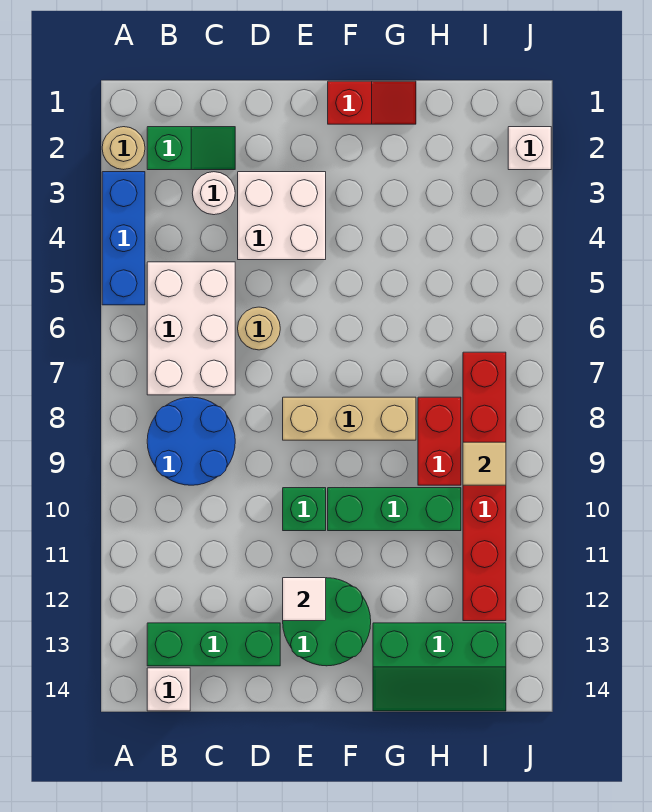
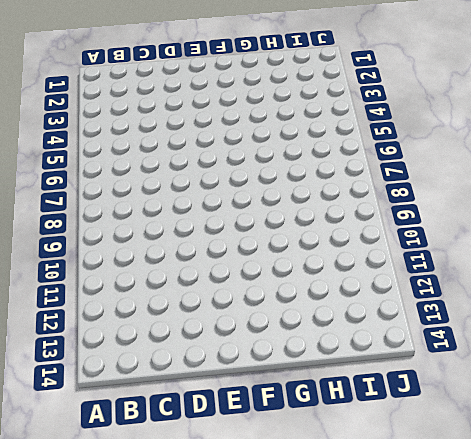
none -> tan 1x1 round brick [102,127,145,170]
none -> blue 1x3 brick [102,172,145,305]
none -> green 1x2 slope [147,127,235,170]

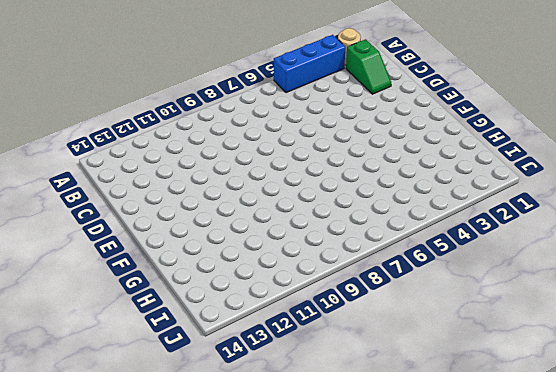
none -> white 2x3 brick [147,262,235,395]
none -> blue 2x2 round brick [147,397,235,485]
none -> green 1x3 brick [147,623,280,666]

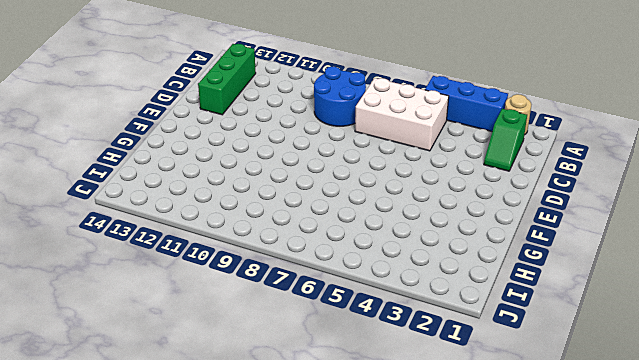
none -> white 1x1 brick [147,668,190,711]
none -> white 1x1 round brick [192,172,235,215]
none -> white 2x2 brick [238,172,326,260]

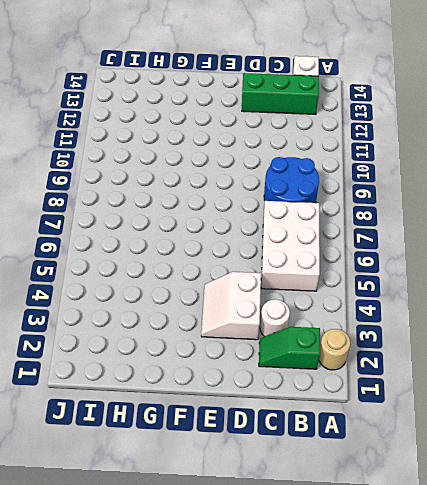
white 2x2 slope [201,272,261,340] -> white 2x2 brick [238,172,326,260]
none -> blue 1x3 brick [102,172,145,305]
none -> tan 1x1 round brick [238,307,280,350]
none -> tan 1x3 brick [283,397,416,440]

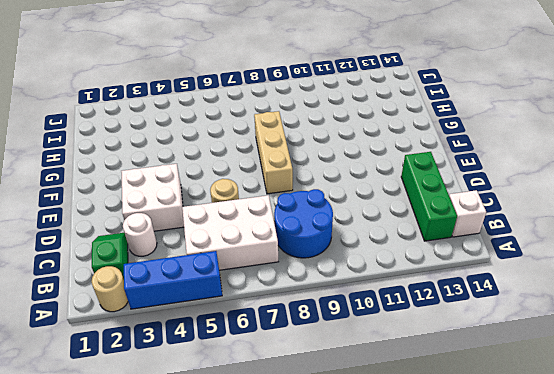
none -> green 1x1 brick [283,488,326,531]
none -> green 2x2 round brick [283,578,371,666]
none -> red 1x2 slope [328,81,416,124]

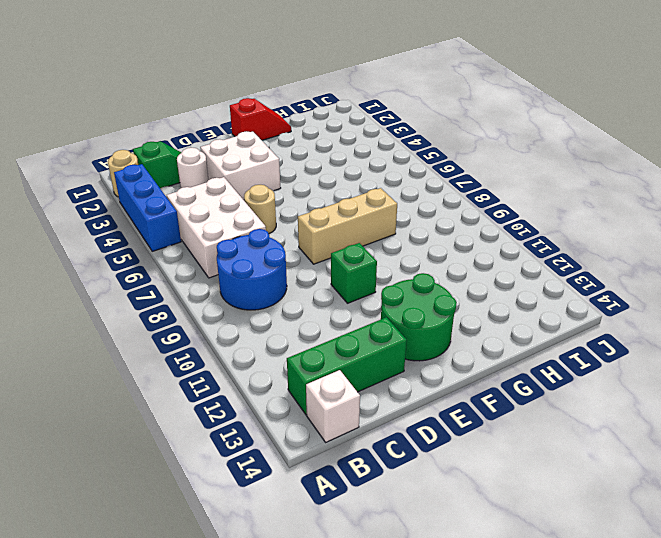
none -> green 1x3 brick [328,488,461,531]
none -> green 2x3 slope [373,623,506,711]
none -> red 1x2 brick [418,397,461,485]

